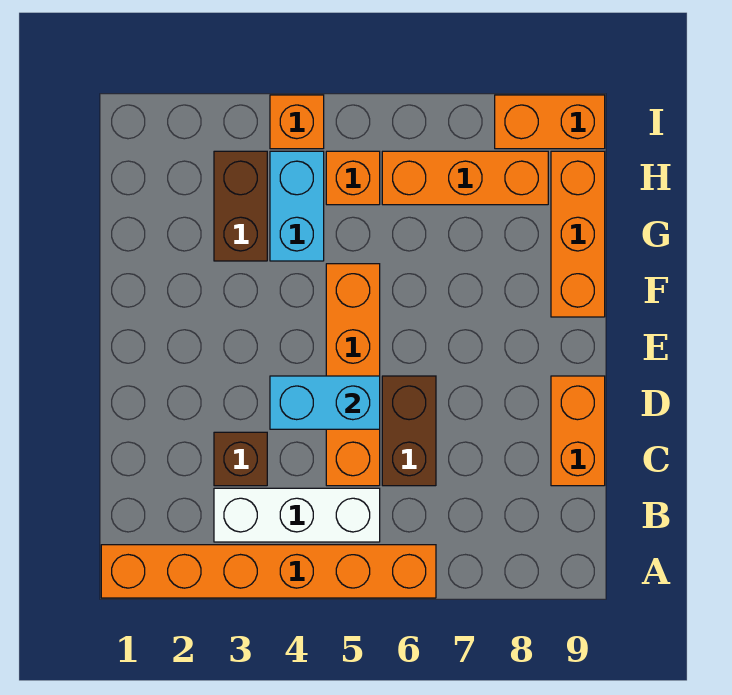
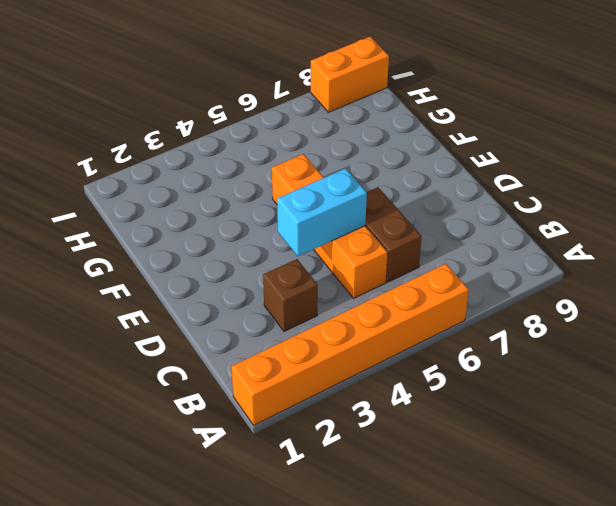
none -> white 1x3 brick [214,488,380,542]
none -> orange 1x2 brick [551,376,605,486]
none -> orange 1x3 brick [551,151,605,317]

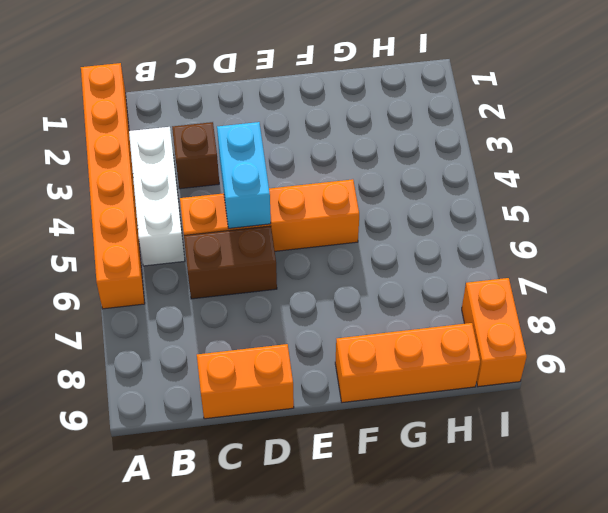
none -> brown 1x2 brick [214,151,267,261]
none -> cyan 1x2 brick [270,151,324,261]
none -> orange 1x1 brick [326,151,380,205]

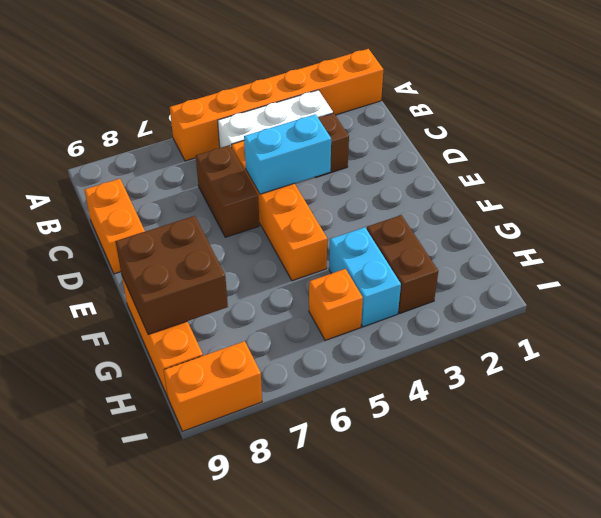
brown 2x2 brick [115,216,228,334] -> none
none -> orange 1x3 brick [382,151,548,205]
none -> orange 1x1 brick [270,95,324,149]

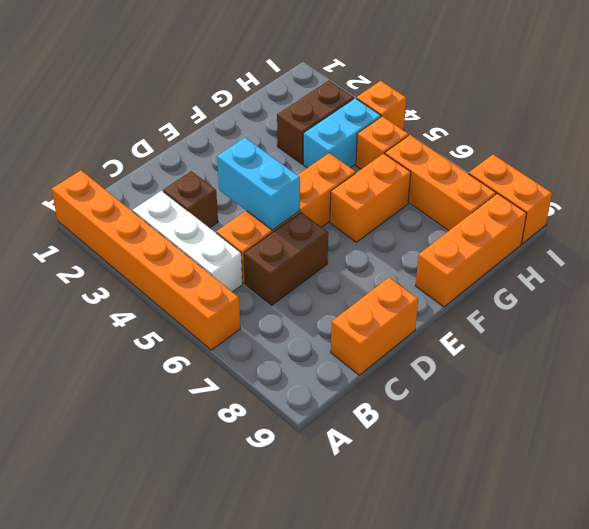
orange 1x2 brick [330,154,411,242] -> none

